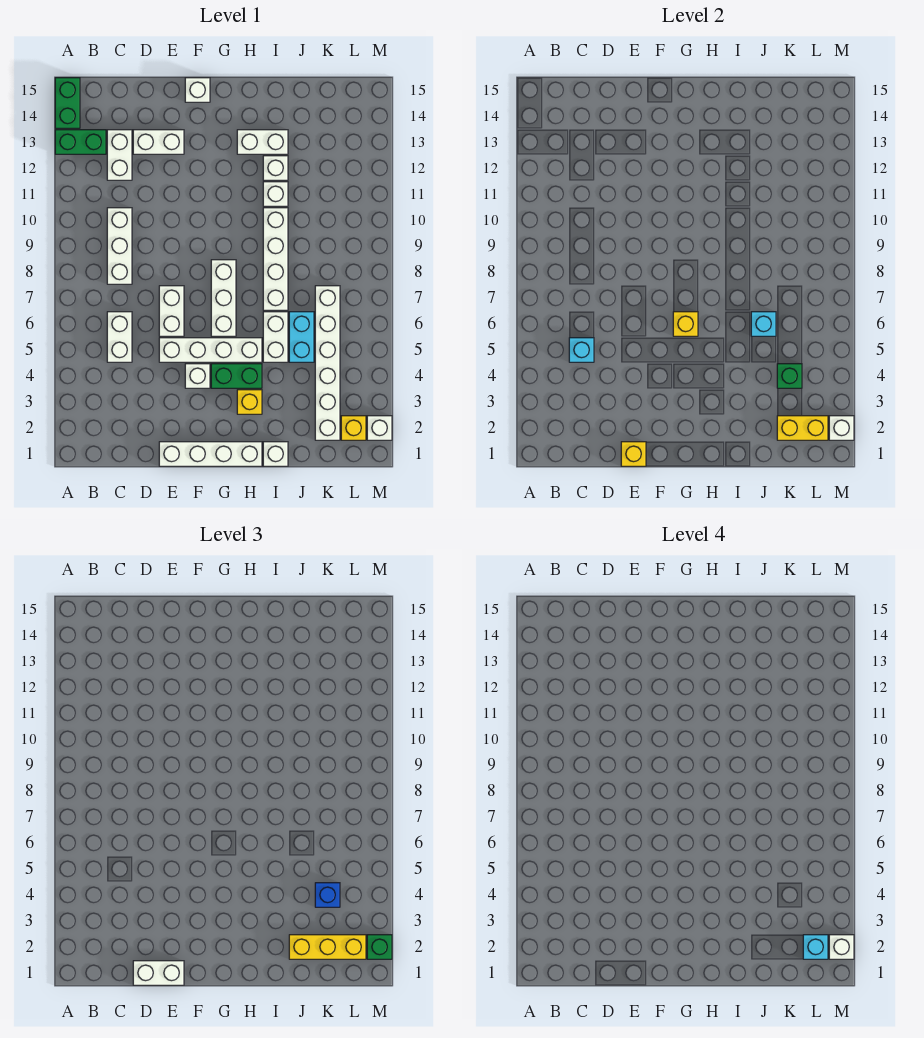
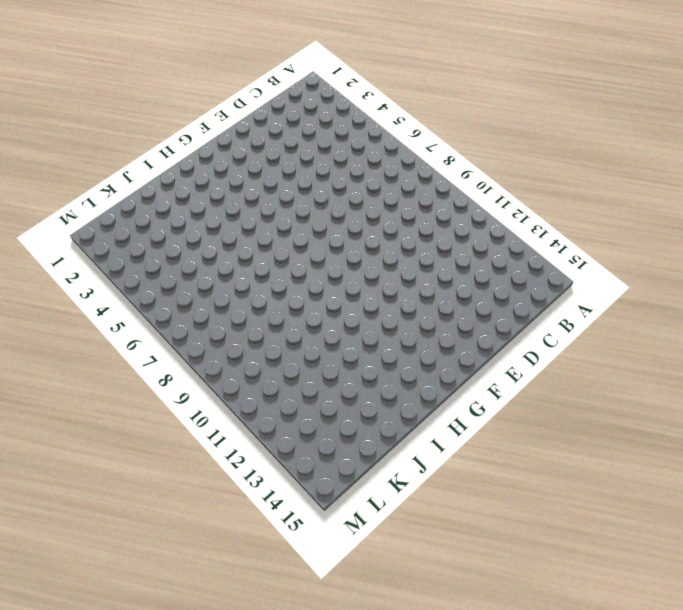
none -> green 1x2 brick [55,130,106,154]
none -> green 1x2 brick [55,78,80,128]
none -> white 1x2 brick [107,312,132,362]
none -> white 1x3 brick [107,208,132,284]

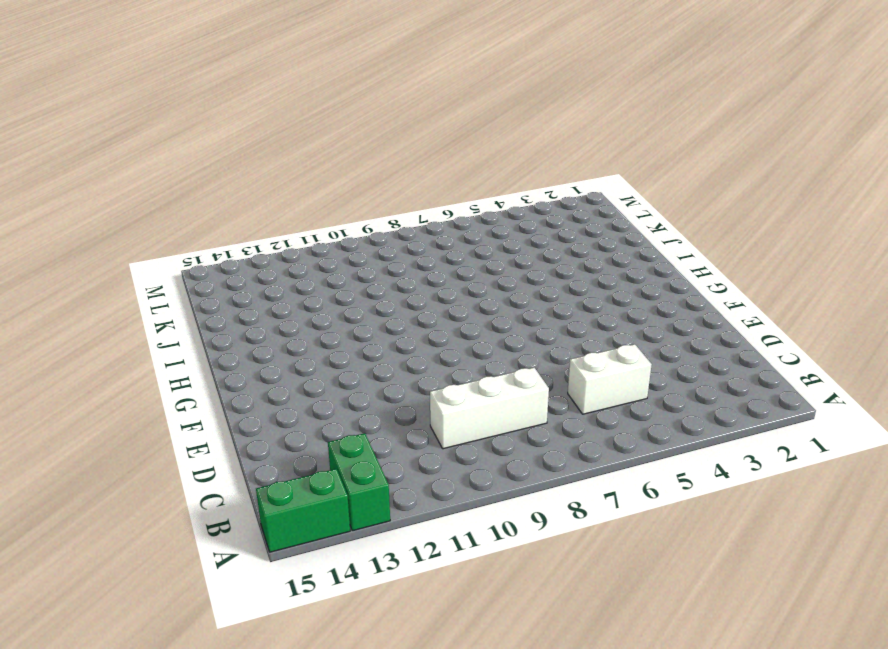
none -> white 1x2 brick [107,130,132,180]
none -> white 1x2 brick [133,130,184,154]
none -> white 1x4 brick [159,442,262,466]
none -> white 1x4 brick [159,338,262,362]

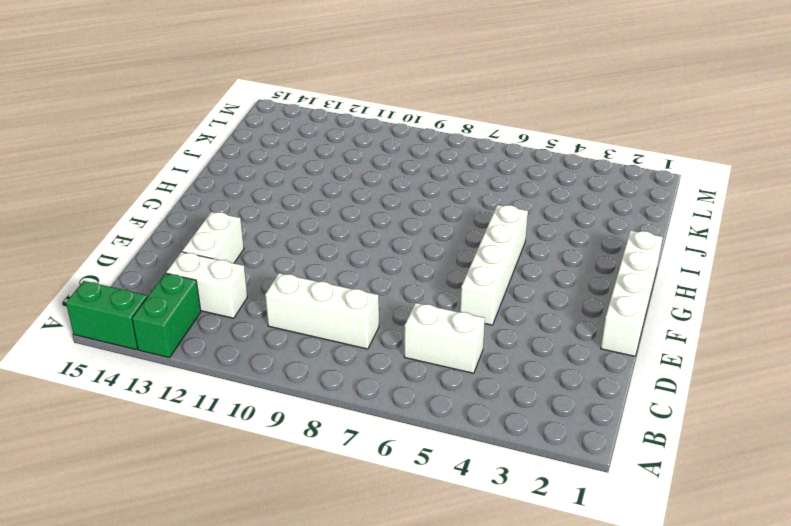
none -> white 1x2 brick [159,286,184,336]
none -> white 1x1 brick [185,364,210,388]
none -> white 1x1 brick [185,78,210,102]
none -> green 1x2 brick [211,364,262,388]

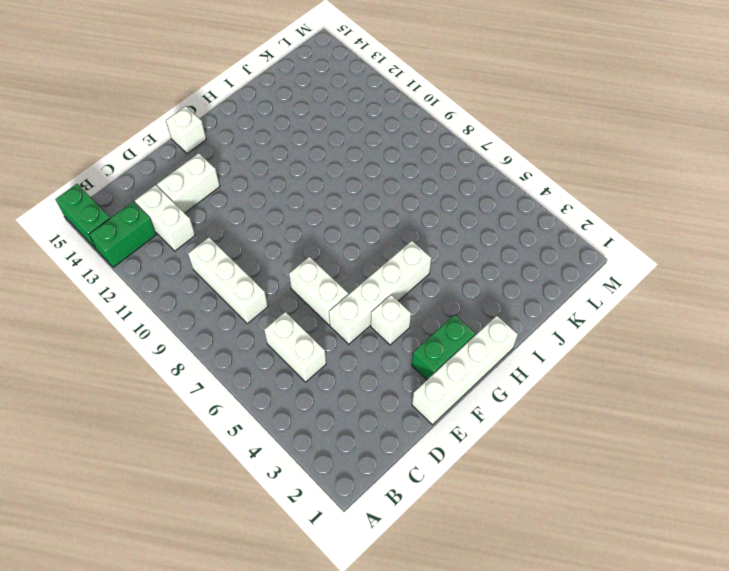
green 1x2 brick [412,315,475,380] -> green 1x2 brick moved to [211,364,262,388]
none -> white 1x3 brick [211,260,236,336]
none -> yellow 1x1 brick [237,390,262,414]
none -> white 1x2 brick [237,130,288,154]
none -> white 1x1 brick [263,442,288,466]

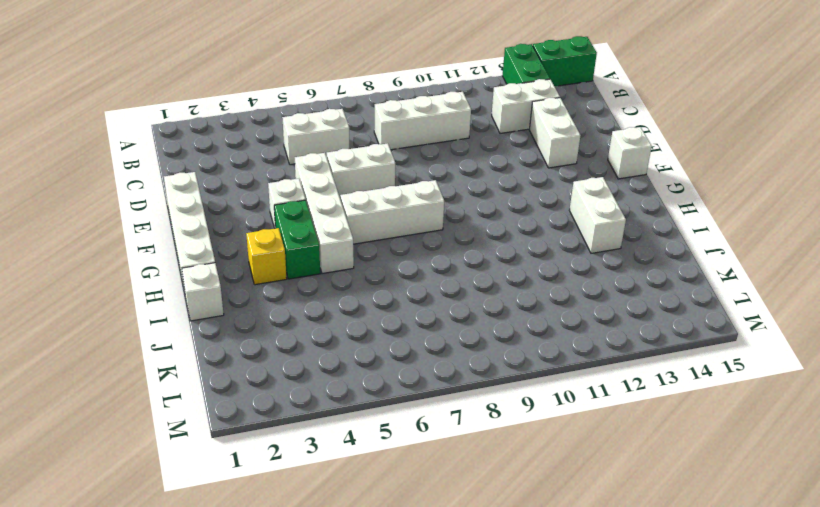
none -> white 1x2 brick [263,312,288,362]
none -> white 1x4 brick [263,208,288,310]
none -> white 1x1 brick [263,182,288,206]
none -> white 1x1 brick [263,156,288,180]

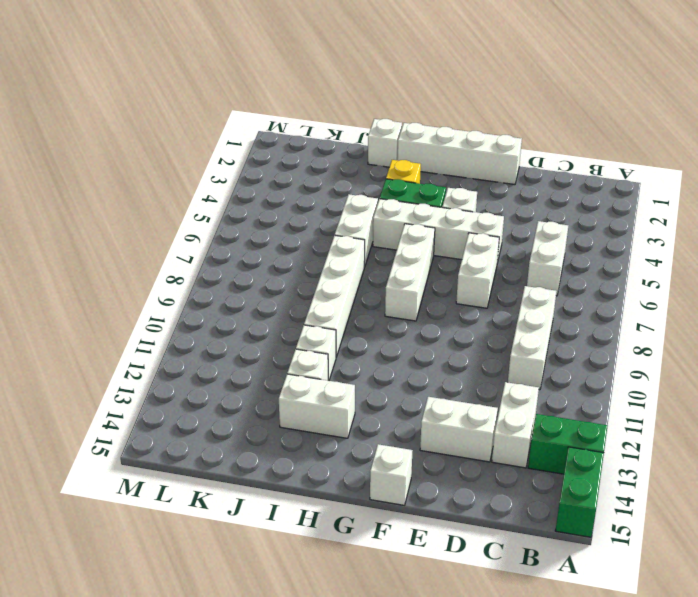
none -> cyan 1x2 brick [289,312,314,362]
none -> white 1x6 brick [315,286,340,440]
none -> yellow 1x1 brick [341,416,366,440]
none -> white 1x1 brick [367,416,392,440]

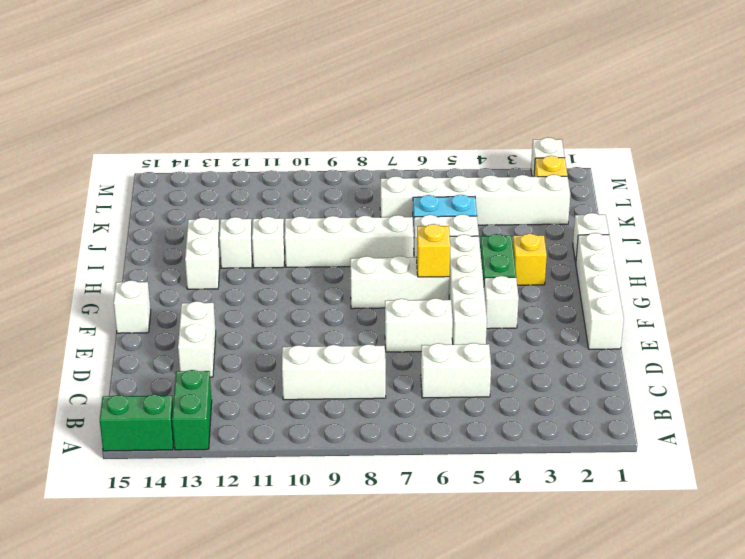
none -> white 1x2 brick [107,130,132,180]
none -> cyan 1x1 brick [569,338,594,362]
none -> yellow 1x1 brick [621,442,646,466]
none -> cyan 1x1 brick [751,312,776,336]

